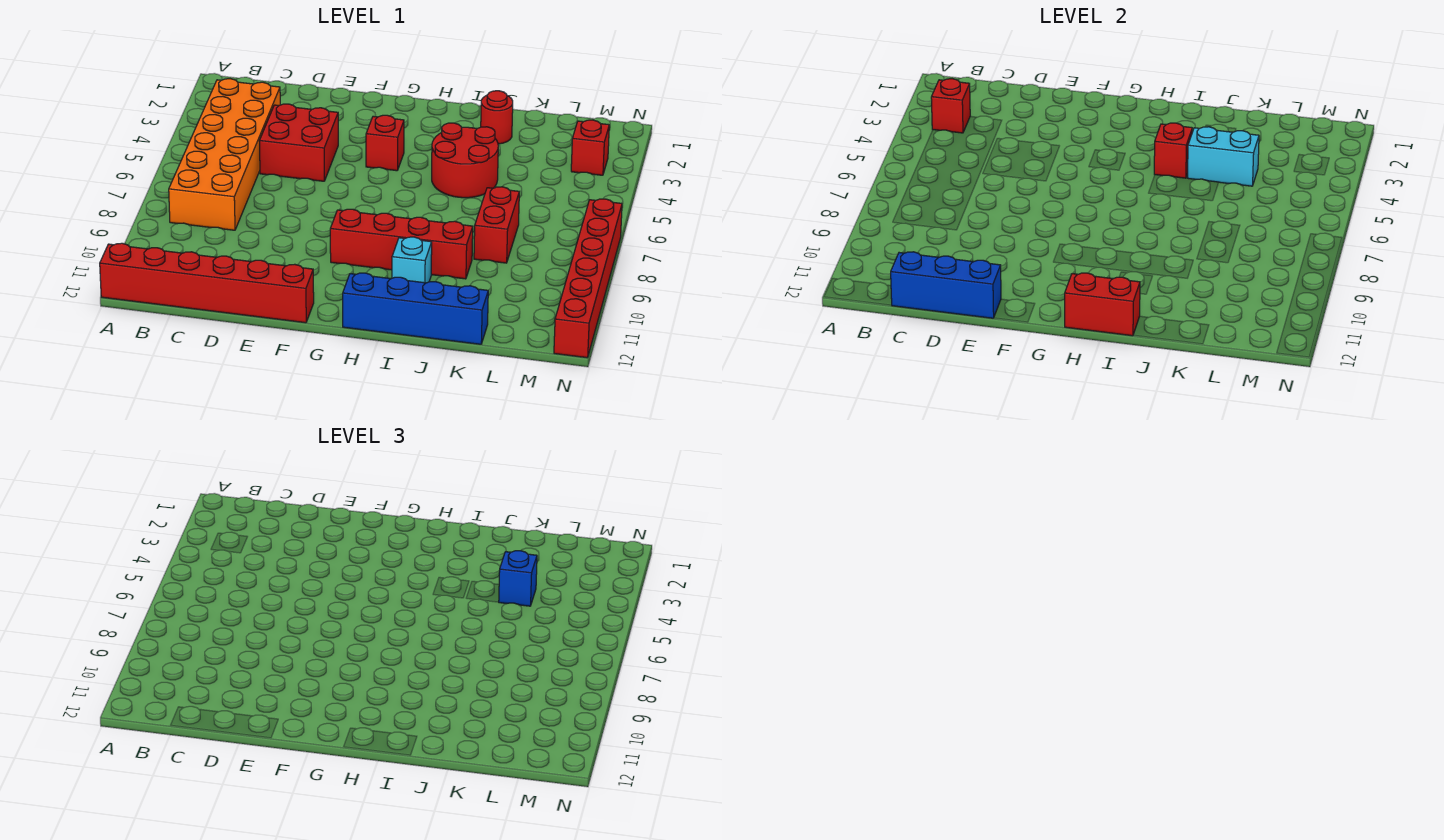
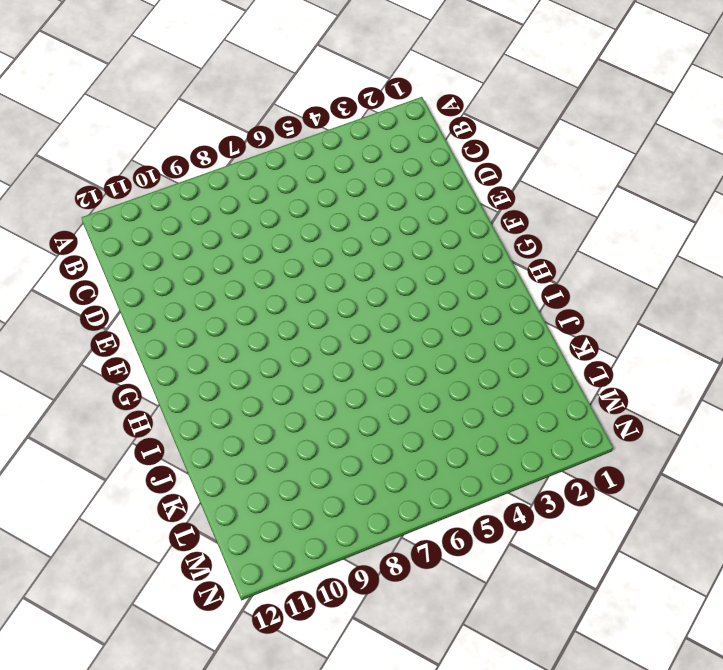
none -> red 1x6 brick [100,243,314,323]
none -> orange 2x6 brick [169,79,280,230]
none -> red 2x2 brick [260,104,338,181]

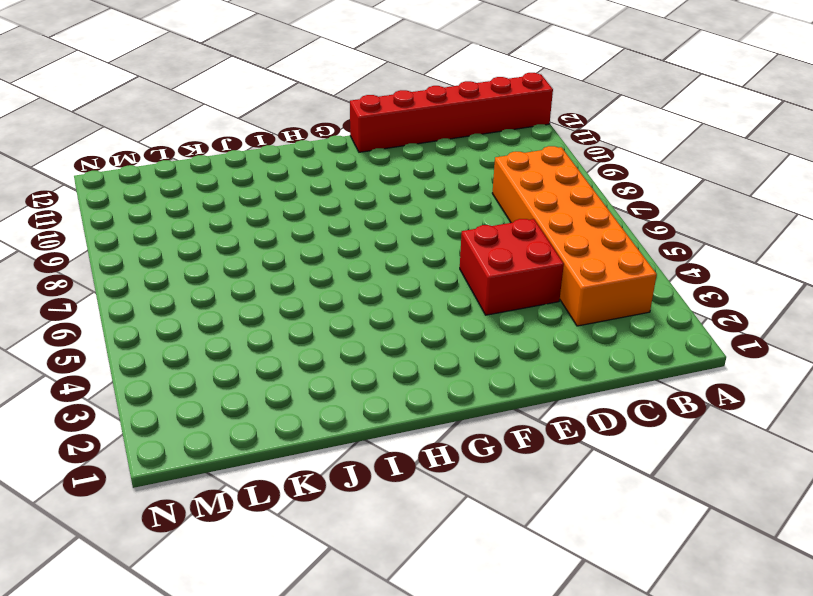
none -> red 1x1 brick [366,115,404,171]
none -> red 1x4 brick [330,209,473,279]
none -> blue 1x4 brick [343,273,488,344]

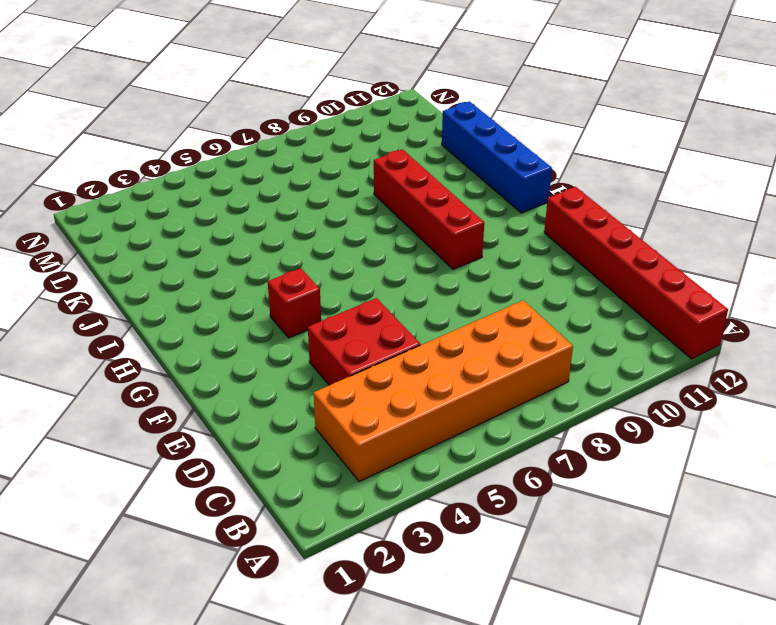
none -> red 2x2 round brick [432,123,498,198]
none -> cyan 1x1 brick [392,237,432,283]
none -> red 1x1 round brick [481,91,513,144]

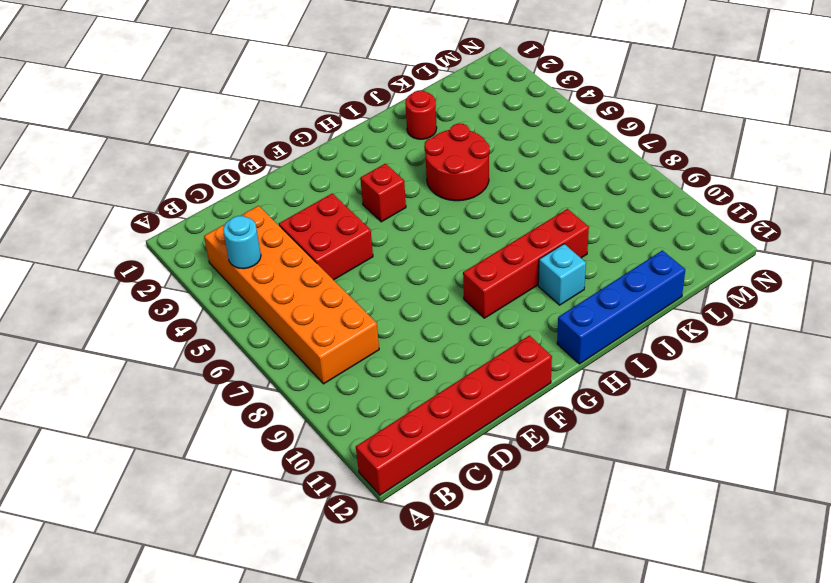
cyan 1x1 round brick [223,216,261,269] -> none
none -> red 1x2 brick [474,187,519,263]
none -> red 1x1 brick [571,120,609,175]
none -> red 1x6 brick [554,199,622,358]

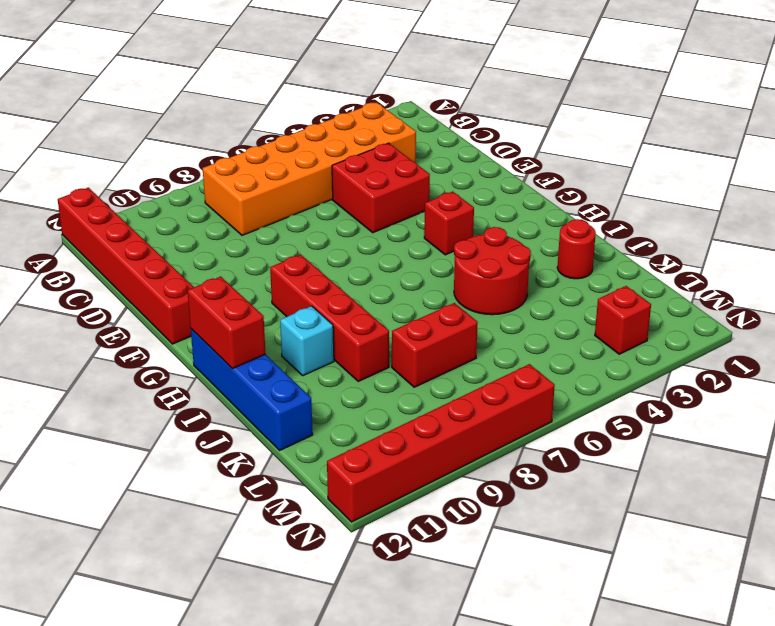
none -> red 1x1 brick [931,79,970,133]
none -> blue 1x3 brick [891,252,1001,318]
none -> red 1x1 brick [1154,123,1192,178]

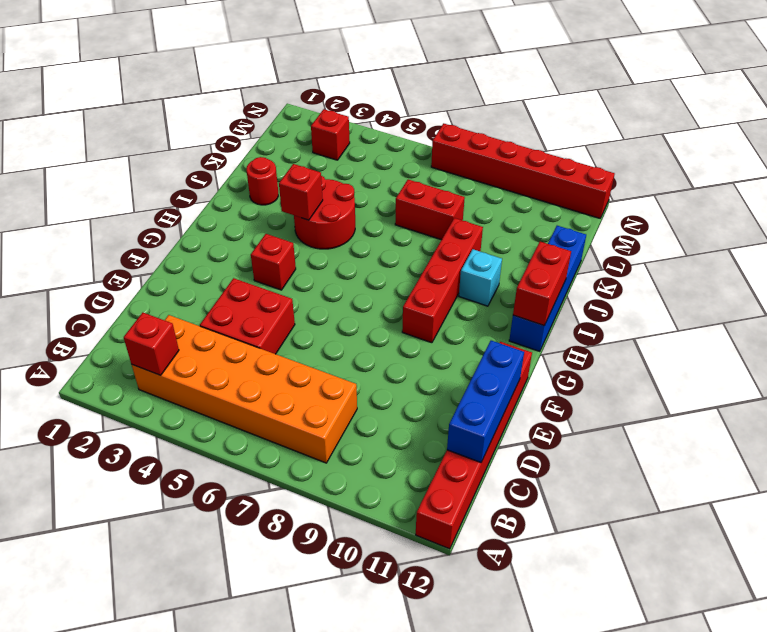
none -> cyan 1x2 brick [1187,127,1259,186]
none -> blue 1x1 brick [499,551,537,606]

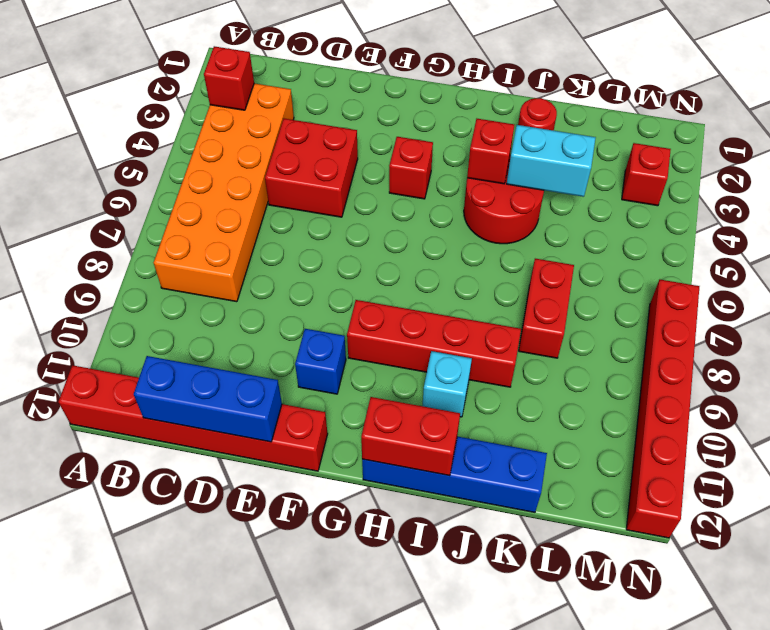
blue 1x1 brick [295,329,346,394] -> blue 1x1 brick moved to [499,551,537,606]

